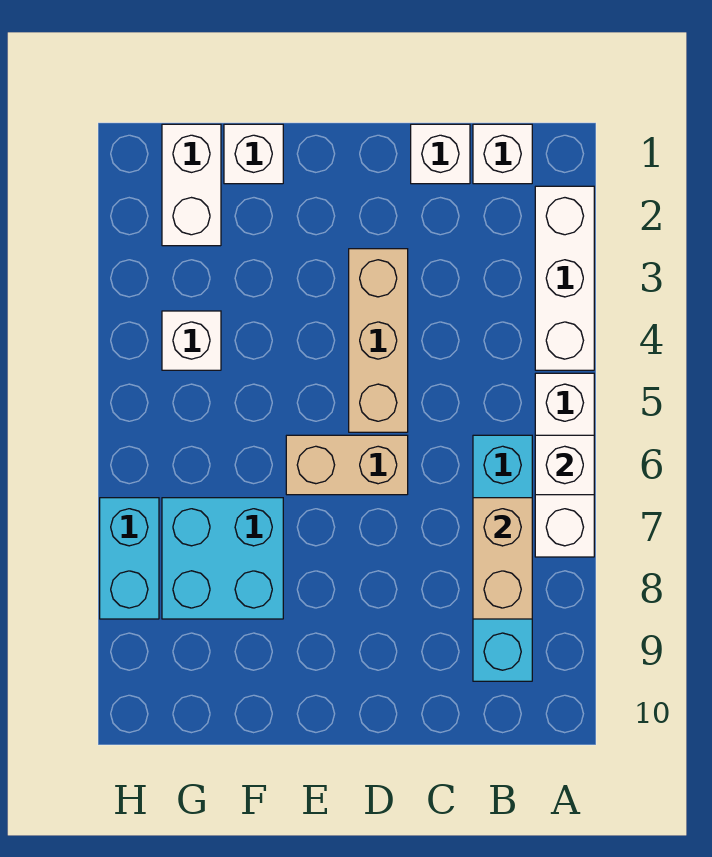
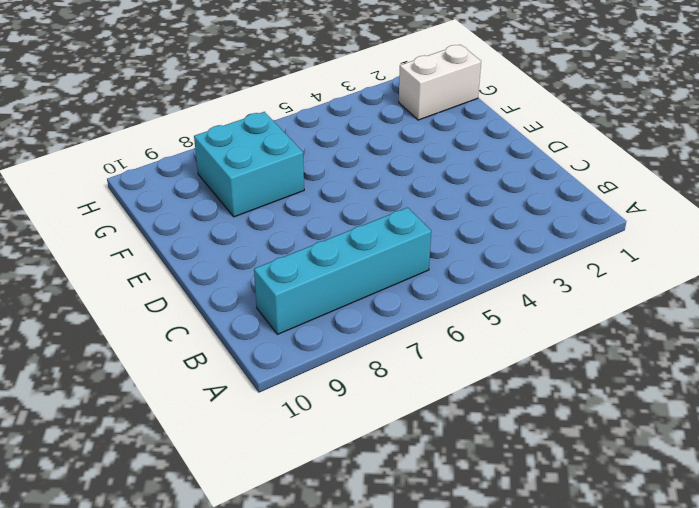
none -> white 1x3 brick [535,186,594,370]
none -> white 1x3 brick [535,373,594,557]
none -> white 1x1 brick [473,124,532,184]

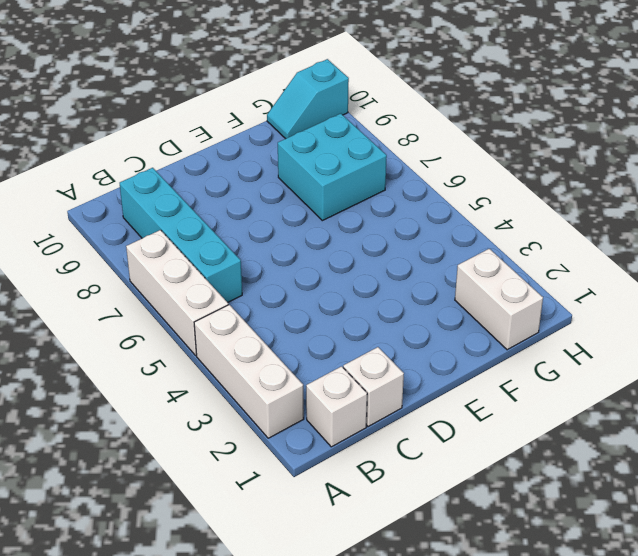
cyan 1x2 slope [267,59,349,139] -> none
none -> tan 1x3 brick [349,249,408,432]
none -> tan 1x2 brick [286,435,408,495]
none -> white 1x1 brick [224,124,283,184]

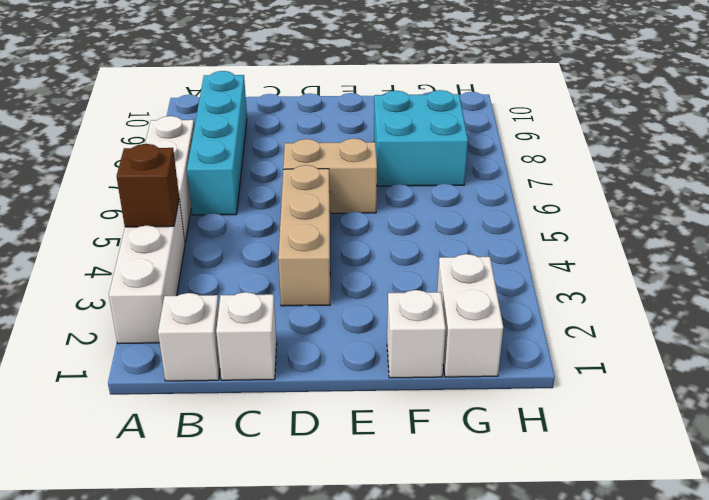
brown 1x1 brick [117,144,179,227] -> none
none -> white 1x1 brick [162,311,221,370]
none -> cyan 1x2 brick [100,498,159,619]
none -> white 1x1 brick [535,435,594,495]

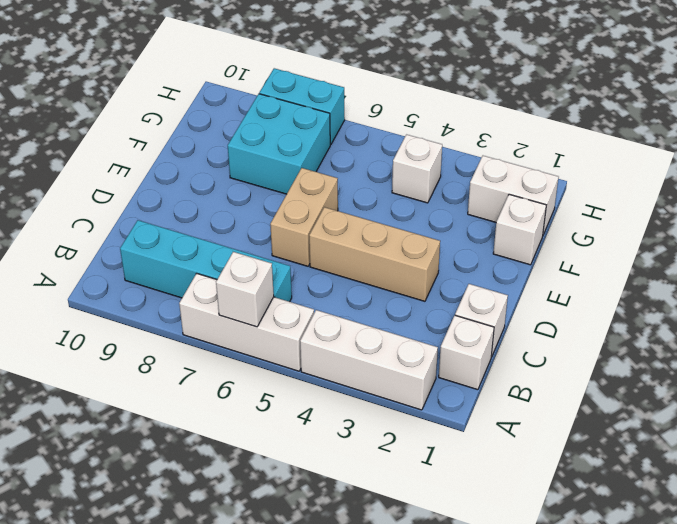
none -> tan 1x2 brick [473,498,532,619]

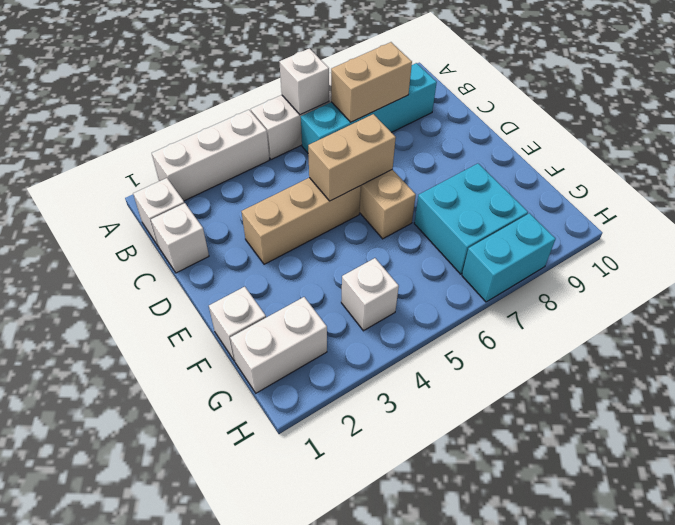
tan 1x2 brick [308,114,396,201] -> none

